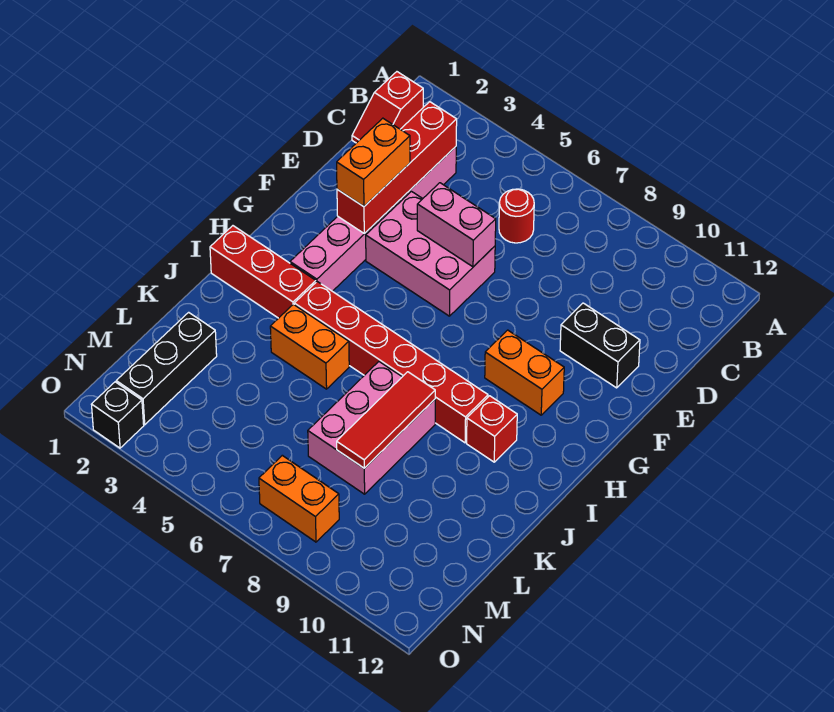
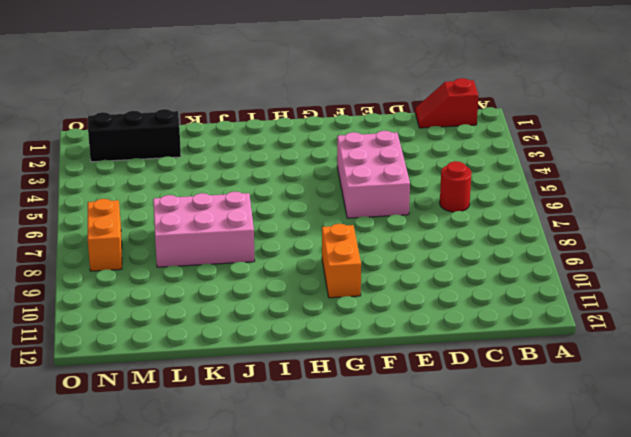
none -> pink 1x6 brick [290,147,456,291]
none -> black 1x2 brick [560,303,640,388]
none -> red 1x3 brick [210,226,316,318]

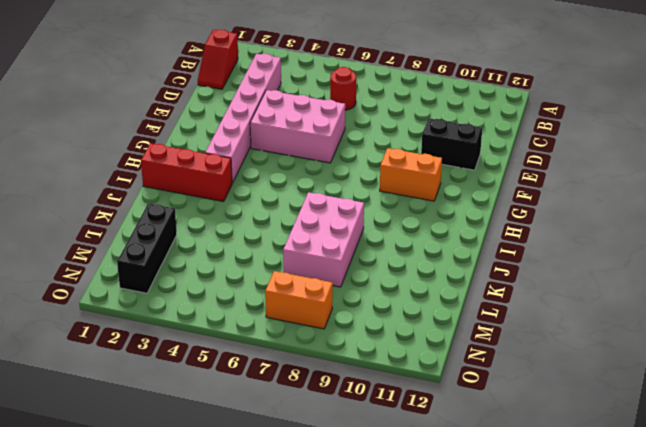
none -> red 1x6 brick [294,282,488,443]
none -> red 1x1 brick [467,396,517,462]
none -> orange 1x2 brick [270,304,349,389]

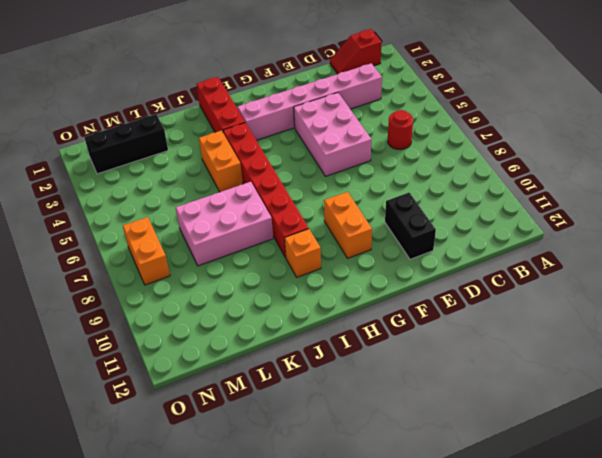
orange 1x1 brick [285,229,321,277] -> red 1x1 brick [467,396,517,462]
none -> black 1x1 brick [91,382,144,448]
none -> red 1x4 brick [337,102,457,234]
none -> pink 1x2 brick [417,183,496,267]

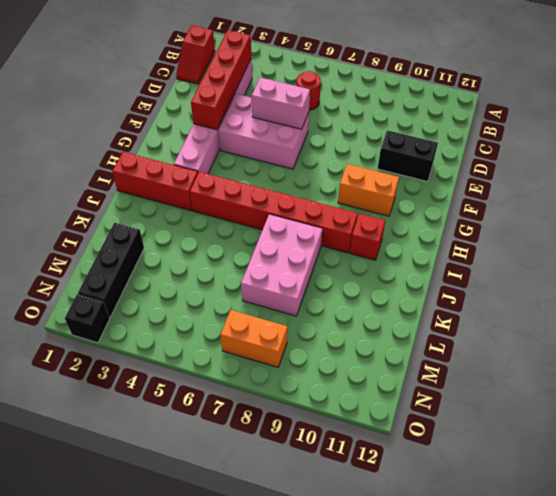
none -> orange 1x2 brick [270,304,349,389]
none -> red 1x3 tile [337,372,435,468]
none -> orange 1x2 brick [337,118,410,206]

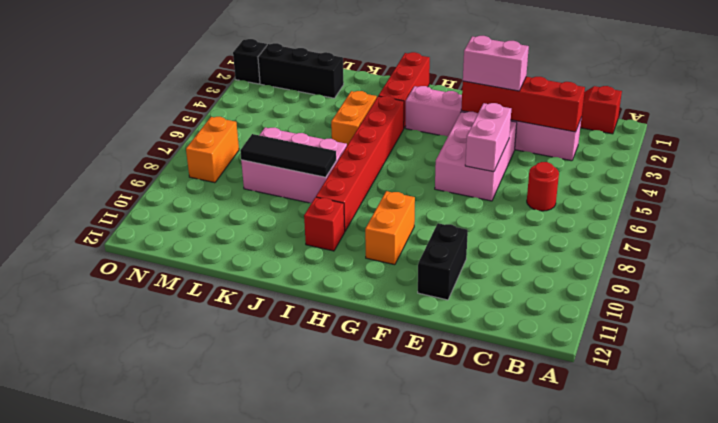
pink 1x2 brick [463,36,529,91] -> orange 1x2 brick [337,118,410,206]
black 1x3 tile [240,134,336,177] -> red 1x3 tile [337,372,435,468]

